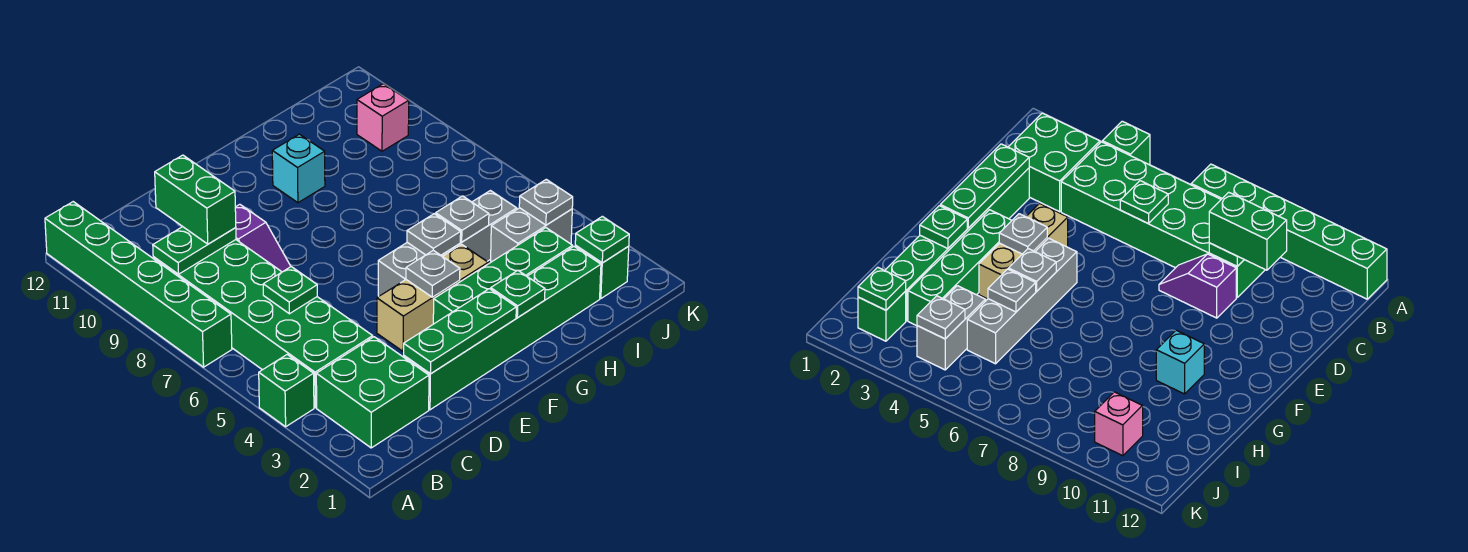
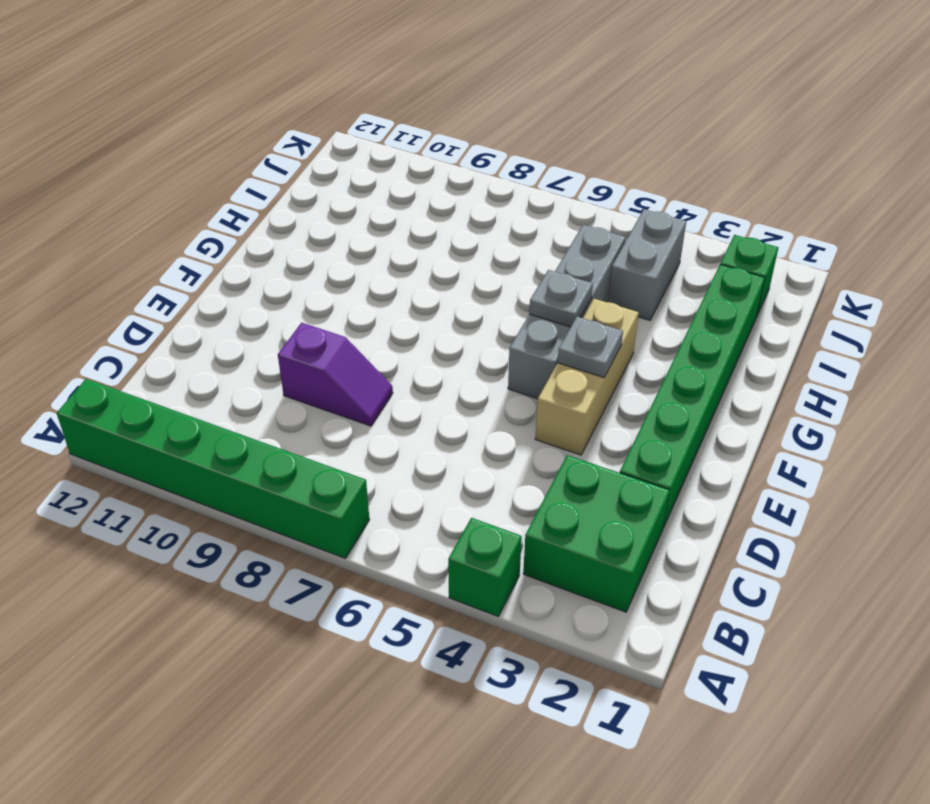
none -> green 2x6 brick [153,240,373,408]
none -> green 1x4 brick [433,228,573,324]
none -> cyan 1x1 brick [272,134,325,203]

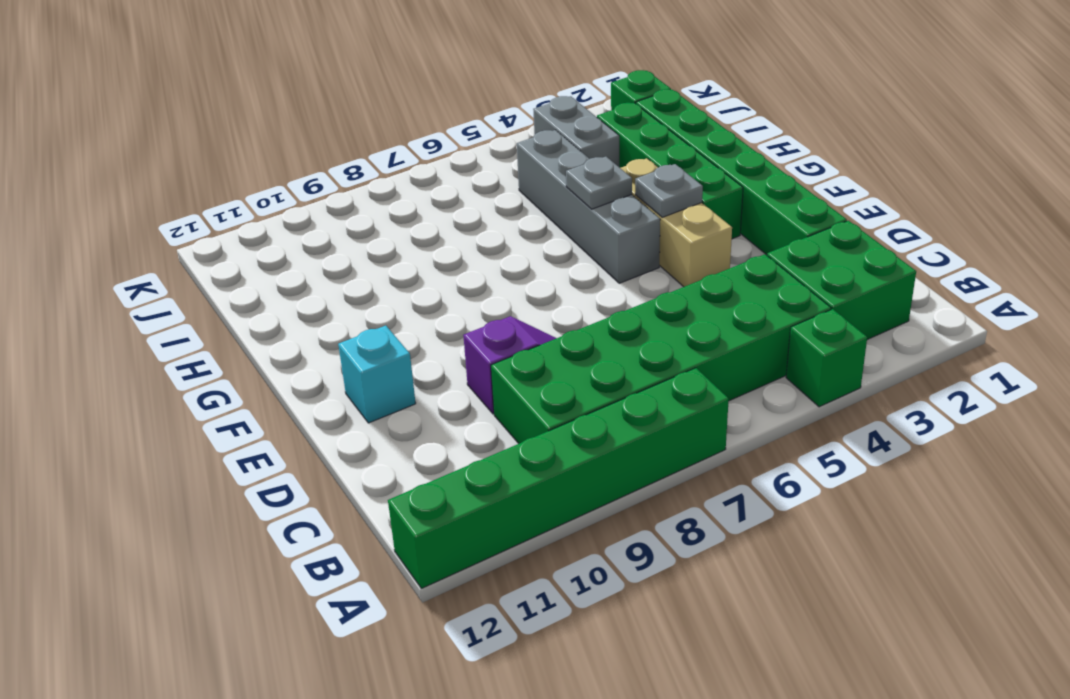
cyan 1x1 brick [338,326,416,423] -> cyan 1x1 brick moved to [272,134,325,203]
none -> pink 1x1 brick [357,84,409,151]
none -> green 1x2 plate [153,227,236,274]
none -> green 1x1 plate [263,267,317,314]

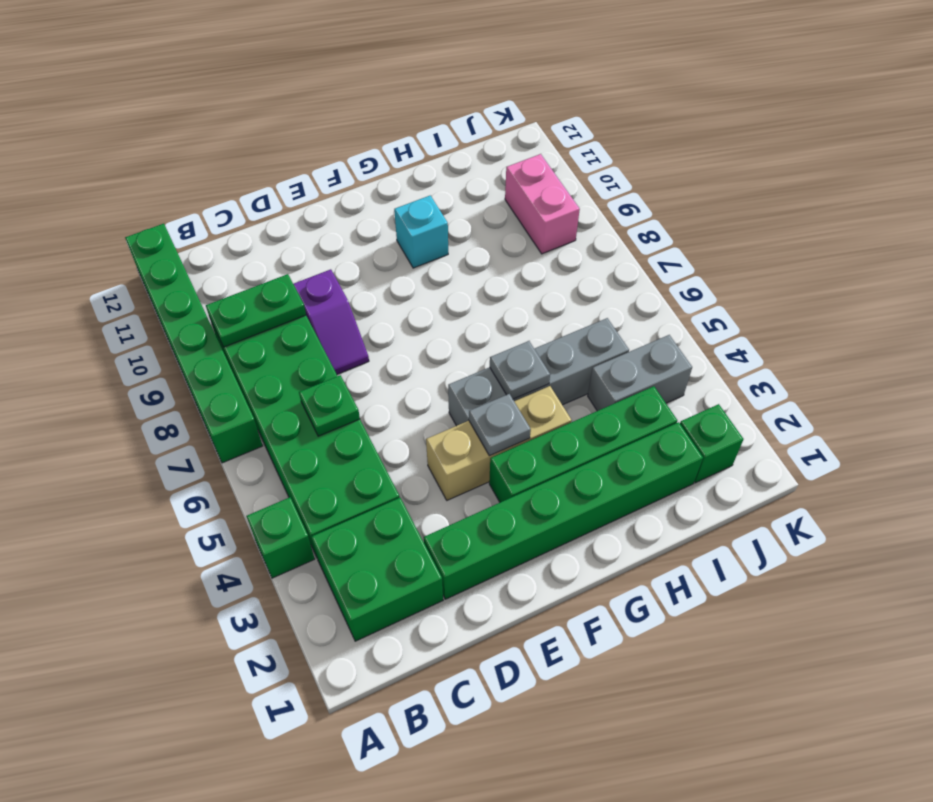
pink 1x2 brick [505,154,580,254] -> pink 1x1 brick [357,84,409,151]
none -> green 1x3 plate [404,289,516,374]
none -> green 1x1 plate [491,270,545,318]
none -> grey 1x1 plate [436,196,489,242]

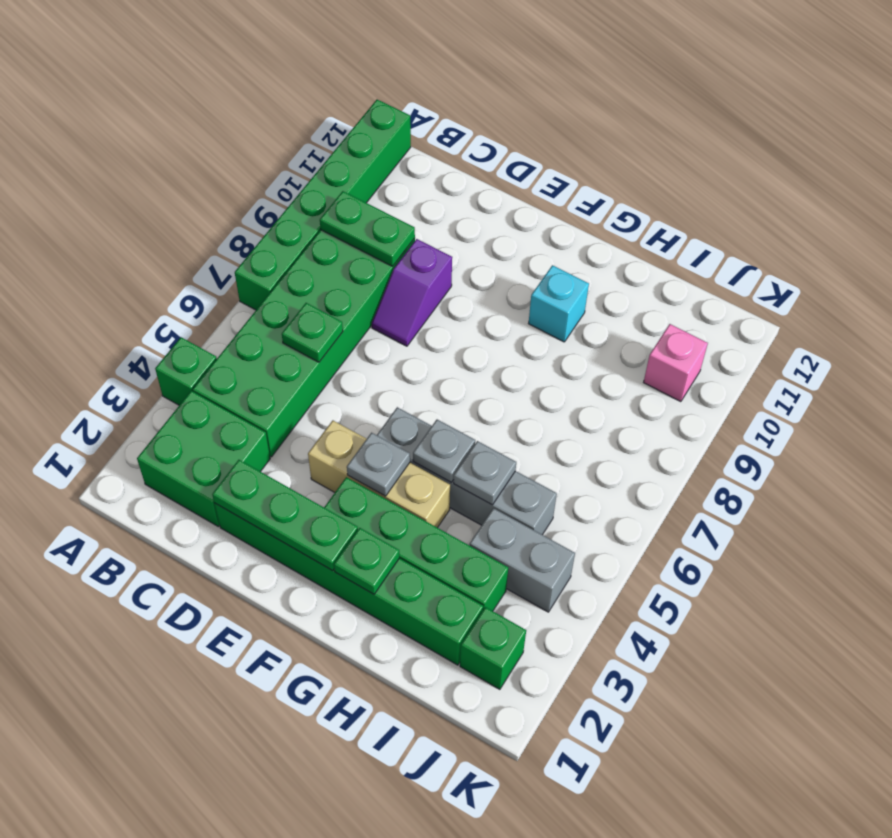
none -> green 1x1 plate [575,216,629,263]
none -> grey 1x1 plate [519,179,573,225]
none -> green 1x2 brick [155,155,236,244]

